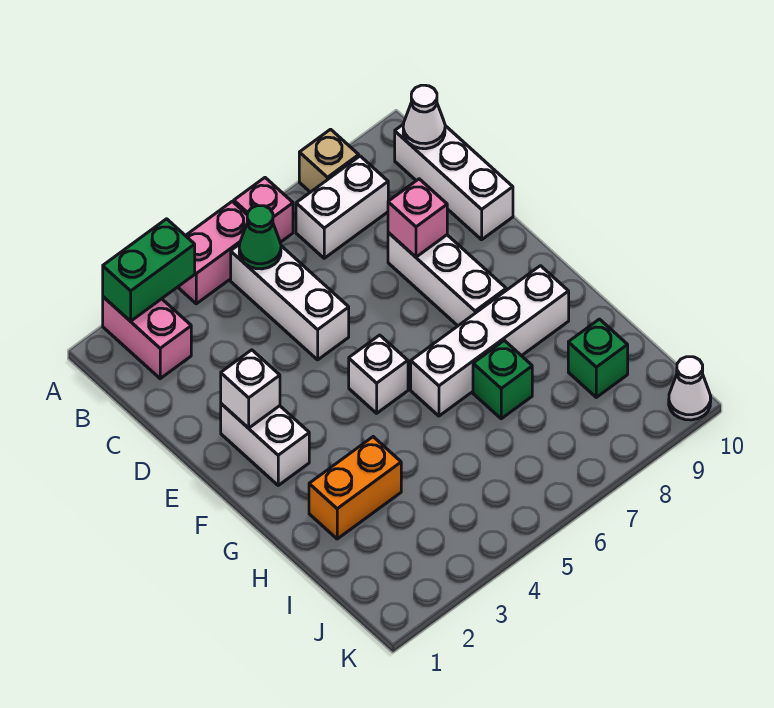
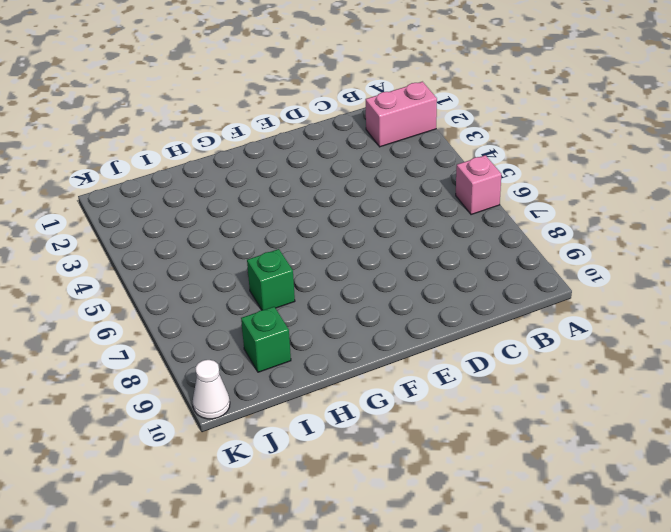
none -> pink 1x2 brick [178,202,247,304]
none -> tan 1x1 brick [299,129,359,192]
none -> white 1x3 brick [231,244,349,360]

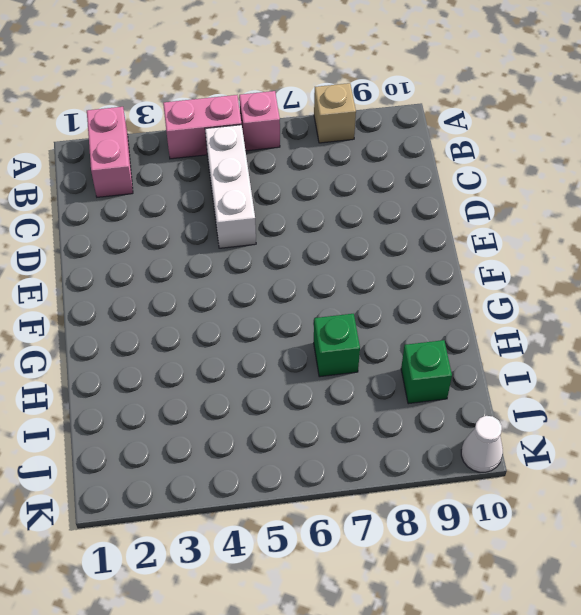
none -> white 1x2 brick [296,156,388,258]
none -> white 1x3 brick [395,124,513,240]
none -> white 1x3 brick [388,232,506,326]

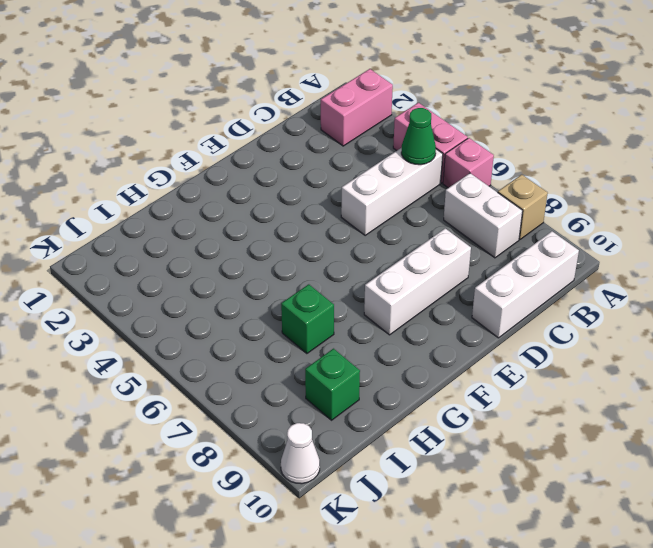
none -> white 1x2 brick [221,404,309,485]
none -> white 1x1 brick [349,335,408,413]
none -> white 1x4 brick [411,266,569,416]

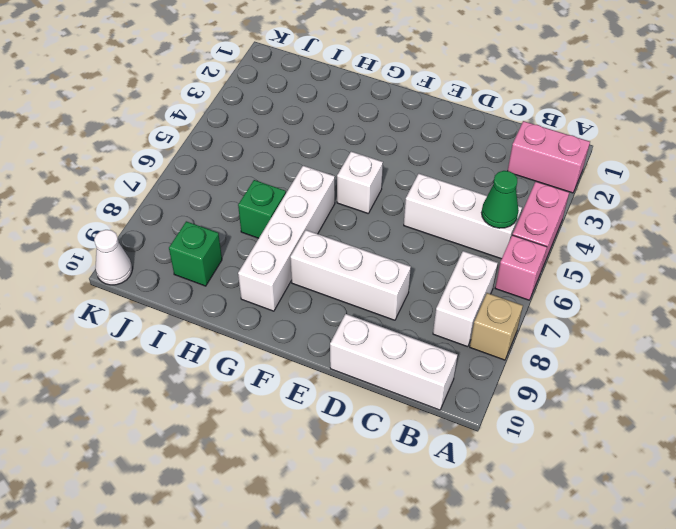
none -> white 1x2 brick [221,404,309,485]
none -> orange 1x2 brick [309,437,401,539]
none -> green 1x2 brick [103,219,195,321]

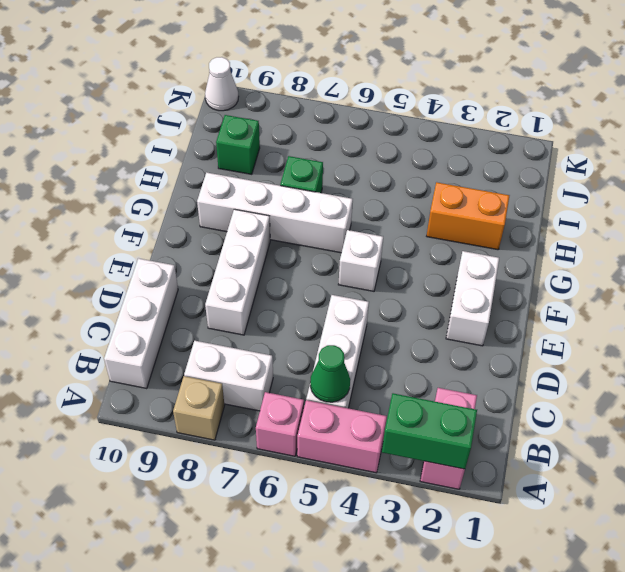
none -> white 1x1 cone [403,85,445,149]
none -> pink 1x1 brick [388,179,447,257]
none -> white 1x1 brick [221,350,280,428]

